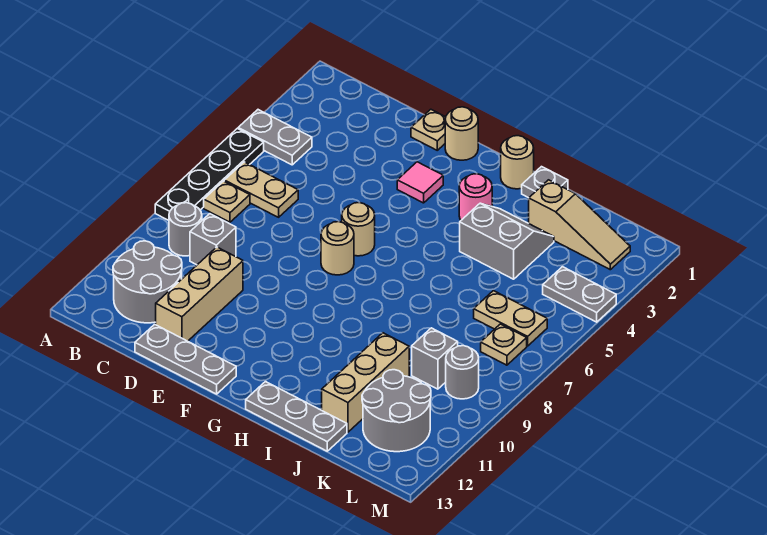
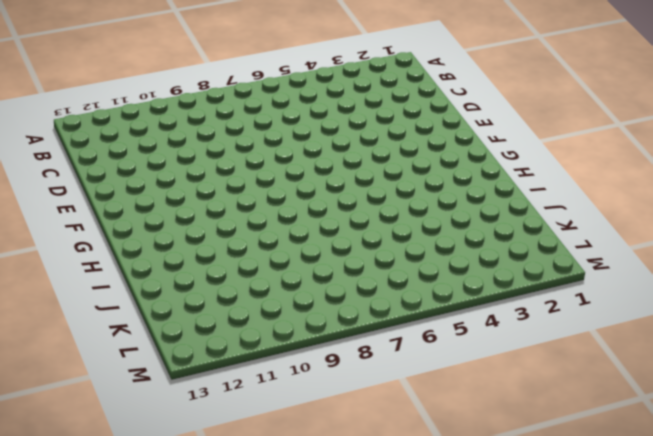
none -> grey 1x2 plate [238,110,312,165]
none -> black 1x4 plate [155,129,264,220]
none -> tan 1x2 plate [224,162,298,217]

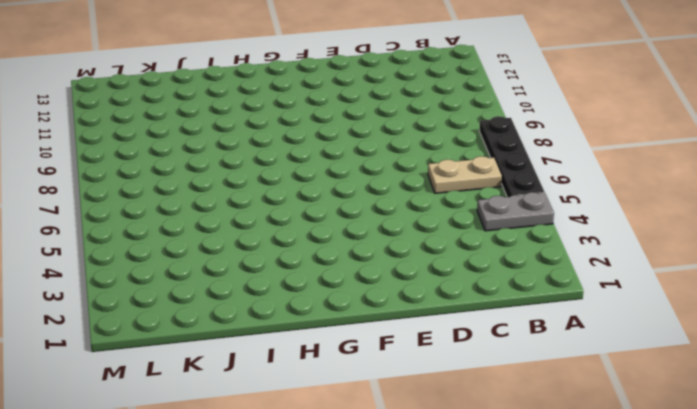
none -> tan 1x1 plate [204,181,250,222]
none -> grey 1x1 round brick [169,203,202,256]
none -> grey 2x2 round brick [113,241,182,323]

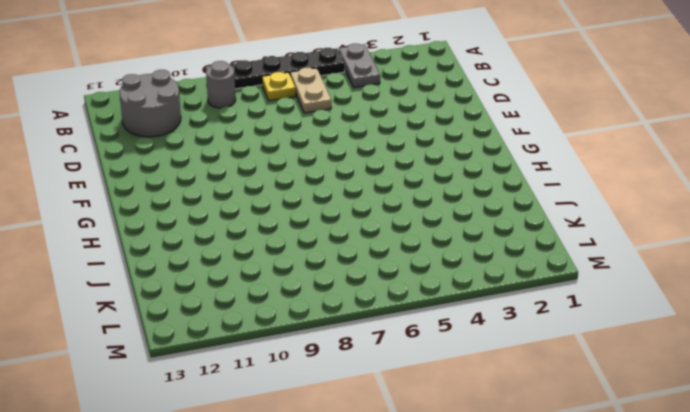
yellow 1x1 plate [262,72,296,101] -> tan 1x1 plate [204,181,250,222]
none -> grey 1x1 brick [190,214,236,265]
none -> tan 1x3 brick [156,247,243,341]
none -> grey 1x3 plate [135,324,236,394]

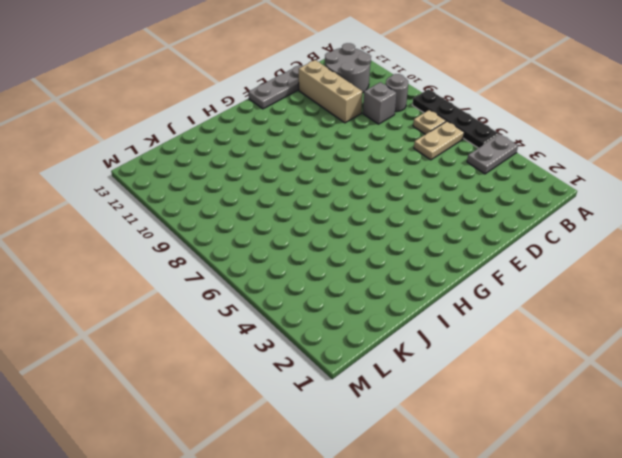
none -> tan 1x1 plate [411,109,446,150]
none -> tan 1x1 round brick [445,107,478,160]
none -> pink 1x1 tile [397,162,443,203]

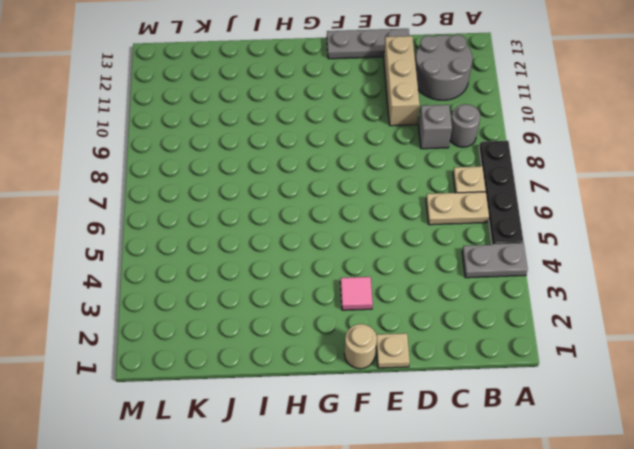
none -> tan 1x1 round brick [342,203,375,256]
none -> tan 1x1 round brick [321,222,354,275]
none -> tan 1x1 round brick [501,136,534,189]

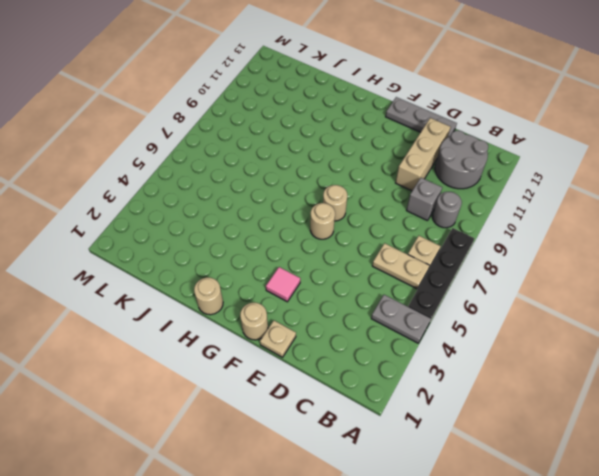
none -> pink 1x1 round brick [459,174,492,220]
none -> grey 1x3 plate [246,382,347,451]
none -> grey 1x1 plate [522,167,568,198]

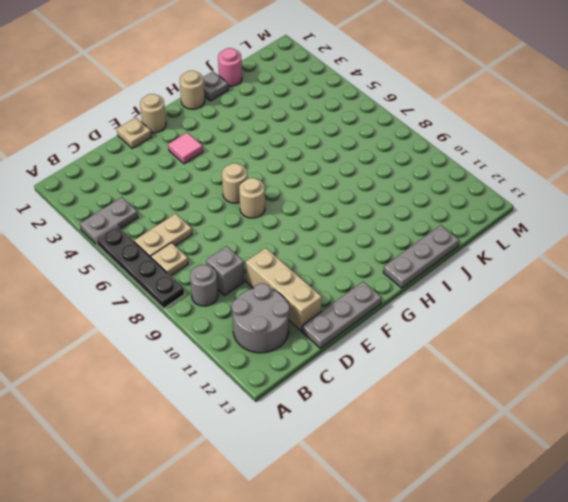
pink 1x1 round brick [218,48,242,86] -> pink 1x1 round brick moved to [459,174,492,220]
none -> grey 2x2 slope [460,203,554,279]
none -> tan 1x3 slope [529,180,630,270]
none -> tan 1x3 brick [322,333,409,432]

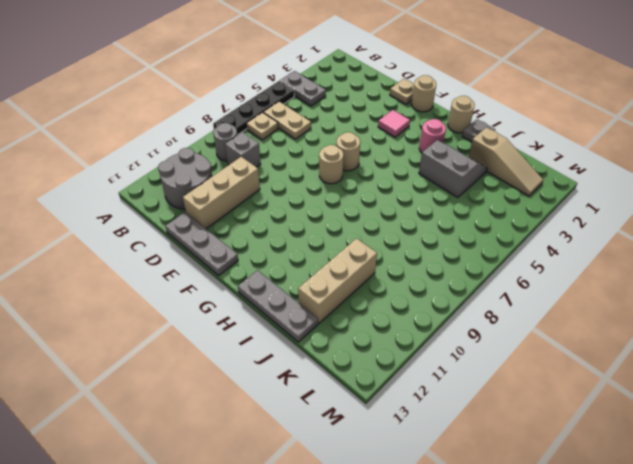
none -> tan 1x2 plate [474,291,547,346]
none -> grey 1x1 brick [412,328,458,389]
none -> grey 2x2 round brick [362,370,431,452]

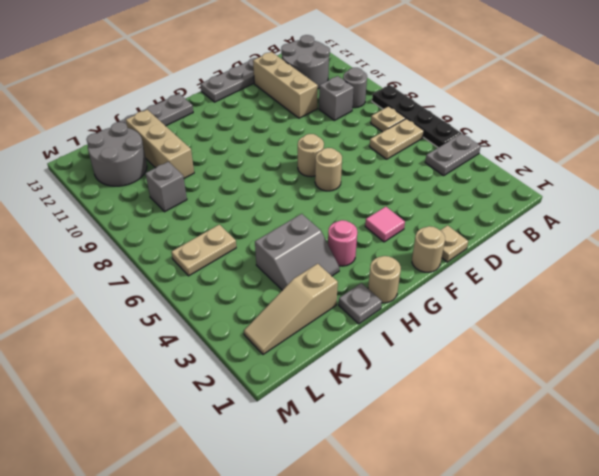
none -> grey 1x2 plate [543,267,616,322]
none -> tan 1x1 plate [481,324,527,365]
none -> grey 1x1 round brick [446,346,479,399]

